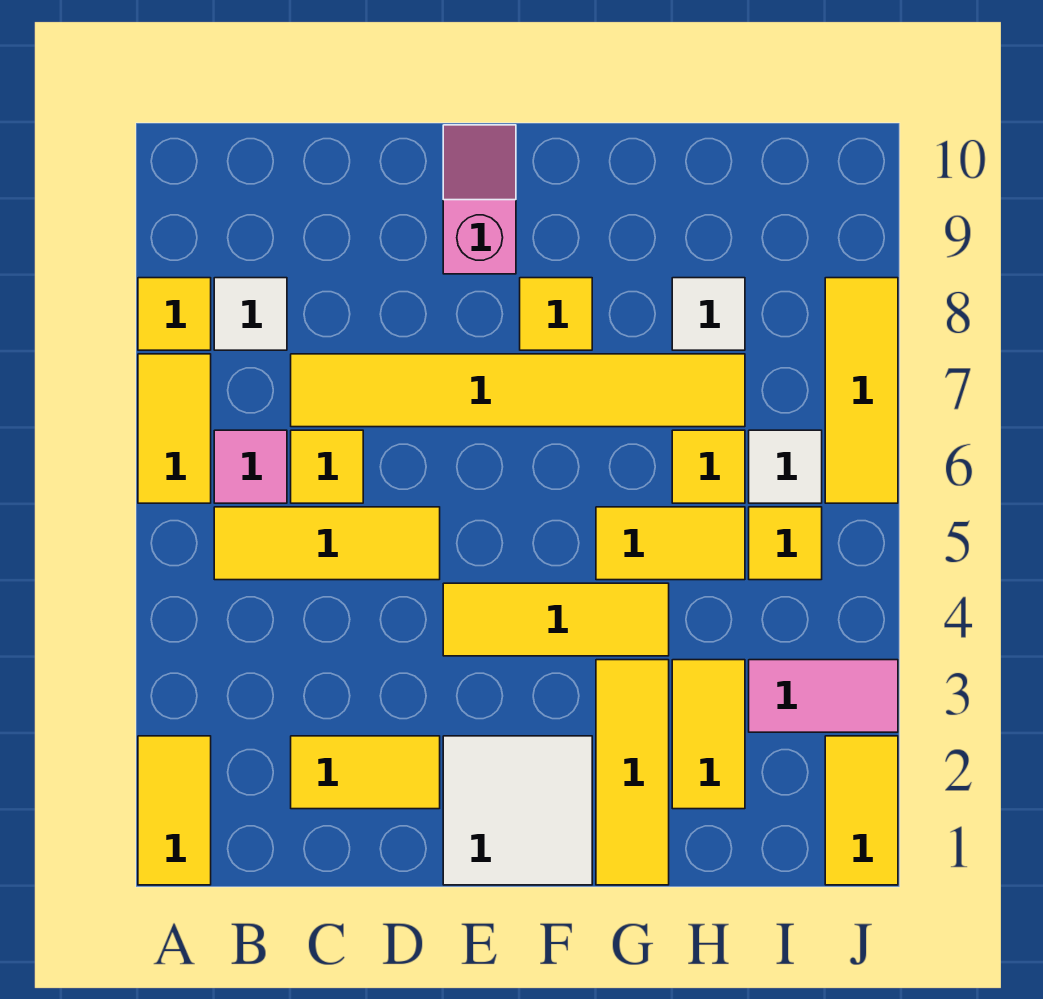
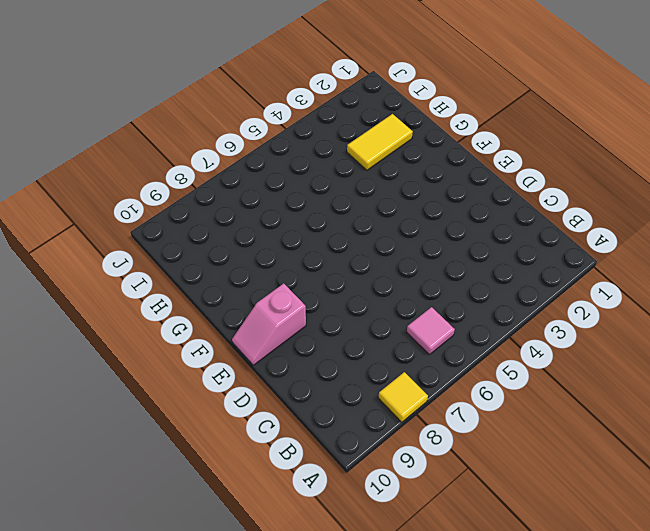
none -> yellow 1x2 tile [138,736,211,885]
none -> yellow 1x2 tile [138,354,211,503]
none -> yellow 1x3 tile [214,507,440,580]

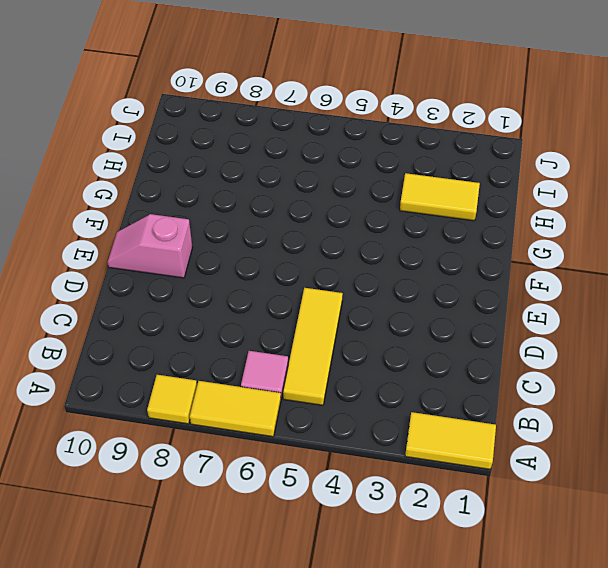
none -> white 1x1 tile [214,278,287,350]
none -> yellow 1x2 tile [291,736,440,809]
none -> yellow 1x1 tile [291,430,363,503]

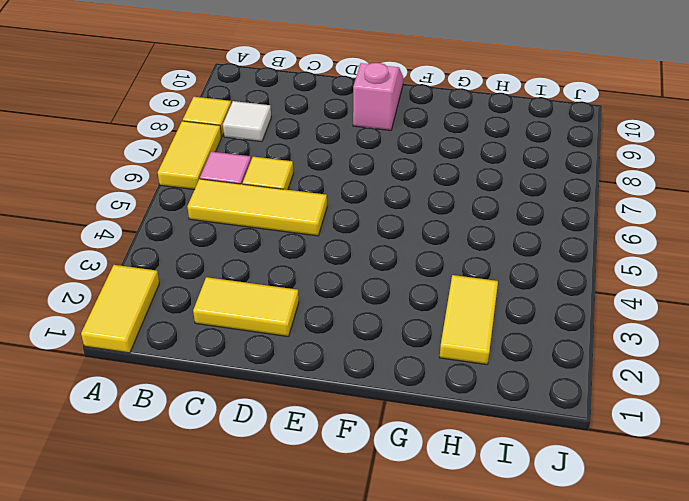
none -> yellow 1x6 tile [291,354,745,427]
none -> white 2x2 tile [443,736,592,885]
none -> yellow 1x3 tile [443,583,669,656]

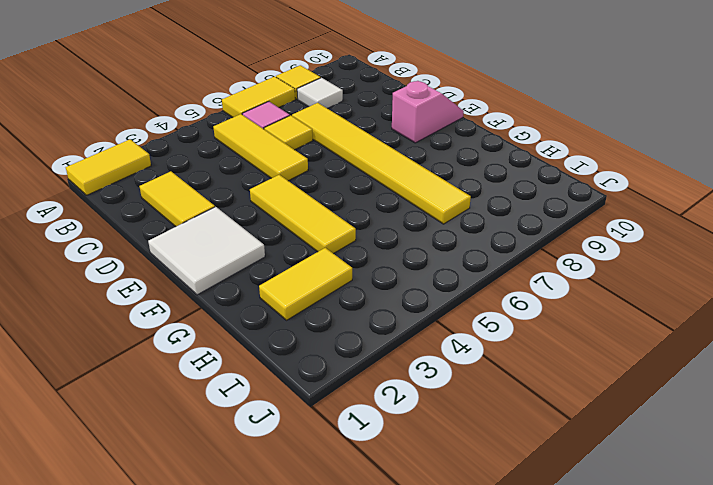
none -> yellow 1x1 tile [520,278,592,350]
none -> yellow 1x3 tile [596,660,669,885]
none -> yellow 1x2 tile [596,507,745,580]

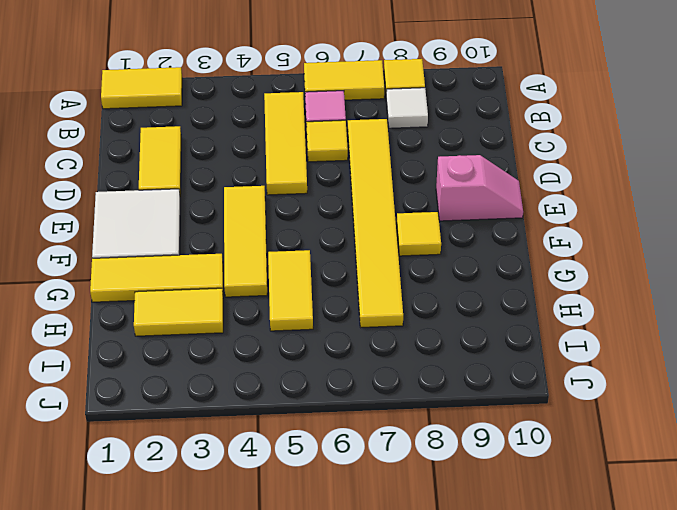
none -> yellow 1x1 tile [672,430,745,503]
none -> white 1x1 tile [672,278,745,350]
none -> pink 1x2 tile [749,660,898,732]

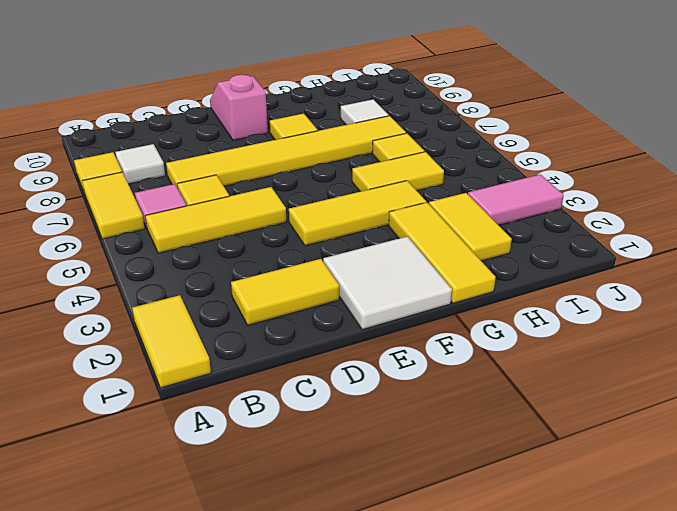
none -> yellow 1x1 tile [749,507,822,580]
none -> white 1x1 tile [749,430,822,503]
none -> yellow 1x2 tile [825,736,898,885]

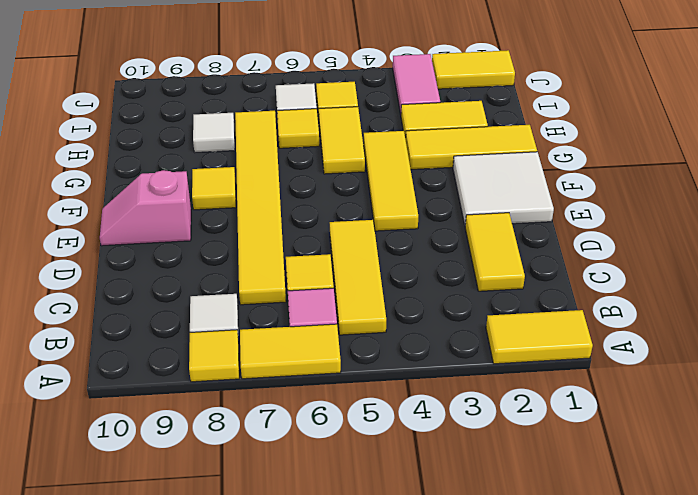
none -> yellow 1x3 tile [825,278,898,503]

